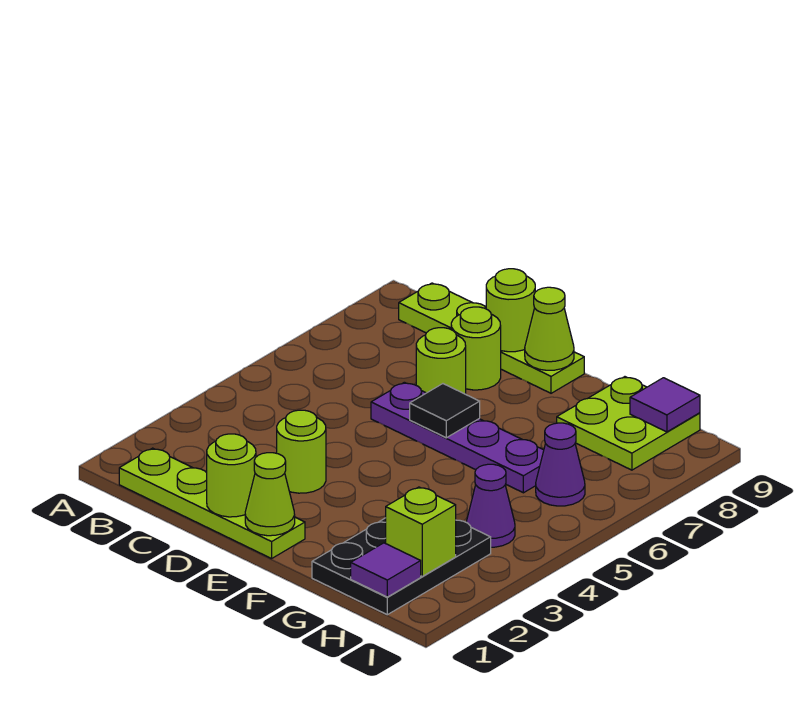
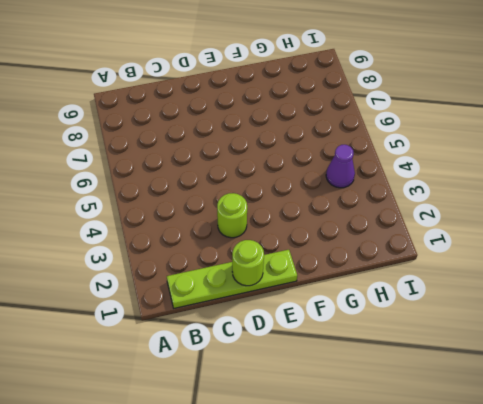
none -> lime 1x4 plate [399,283,584,393]
none -> purple 1x4 plate [371,382,544,493]
none -> lime 1x1 round brick [416,328,466,394]

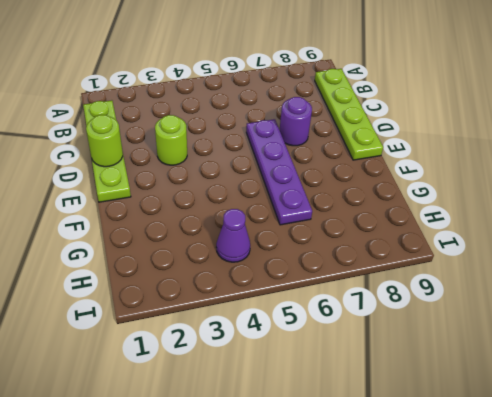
purple 1x1 round brick [280,97,312,146] -> lime 1x1 round brick [416,328,466,394]
none -> lime 1x1 round brick [451,307,501,390]
none -> black 2x3 plate [312,518,491,615]
none -> lime 2x2 plate [557,377,700,470]

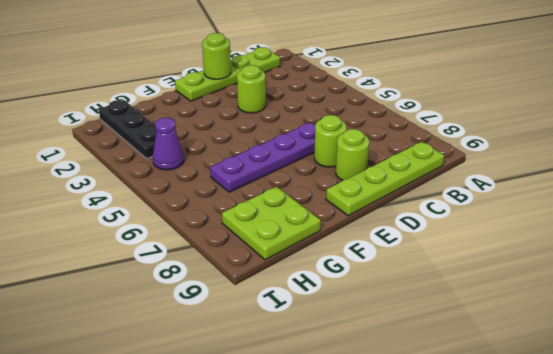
black 1x3 plate [99,100,156,158] -> black 2x3 plate [312,518,491,615]
none -> purple 1x1 cone [536,423,585,506]
none -> lime 1x1 round brick [486,269,535,352]
none -> lime 1x1 cone [245,453,295,536]

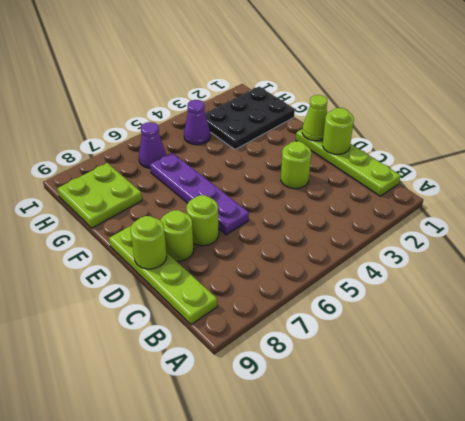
none -> black 1x1 tile [410,384,480,438]
none -> lime 1x1 cone [525,287,574,370]
none -> purple 1x1 tile [351,543,421,597]

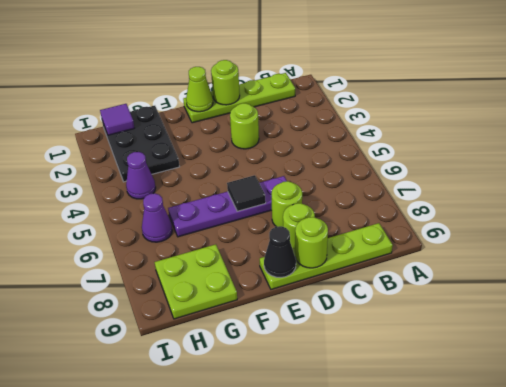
black 1x1 cone [264,226,296,278] -> lime 1x1 cone [525,287,574,370]
none -> lime 1x1 brick [386,487,456,576]
none -> purple 1x1 tile [630,378,700,432]

